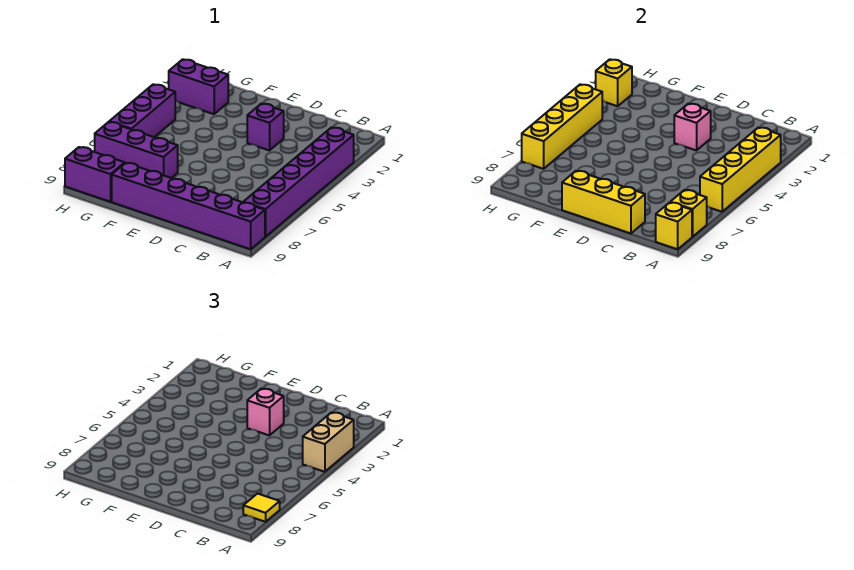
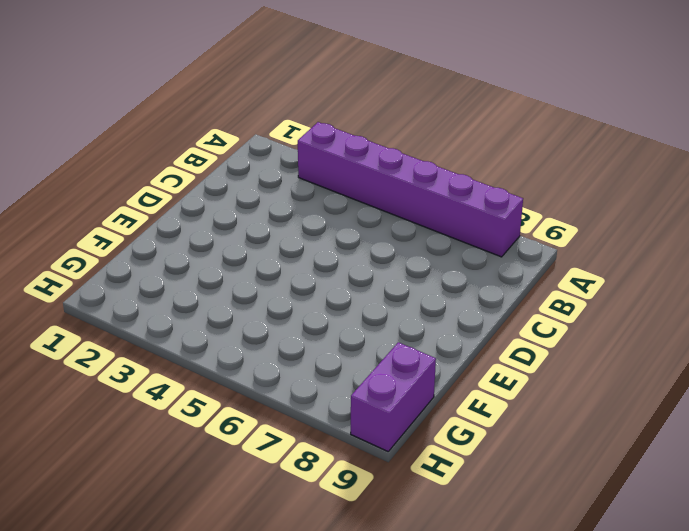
none -> purple 1x6 brick [112,163,265,249]
none -> purple 1x1 brick [247,104,284,151]
none -> purple 1x3 brick [95,122,178,178]

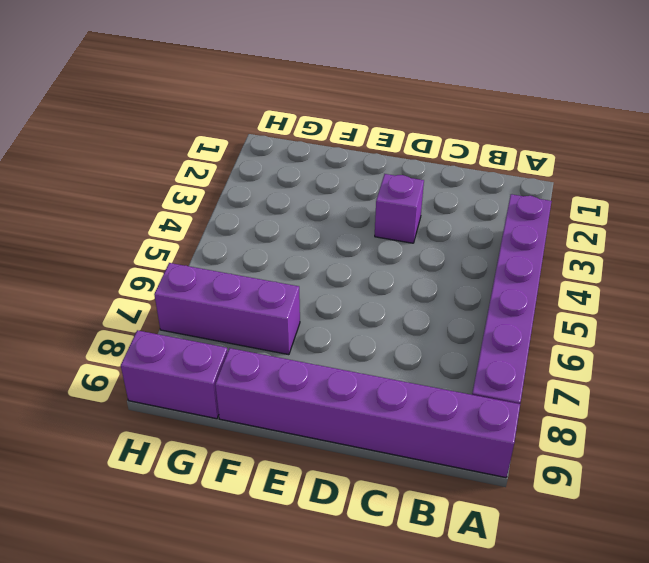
none -> purple 1x2 brick [169,59,228,114]
none -> purple 1x3 brick [109,84,175,137]
none -> yellow 1x4 brick [700,127,781,212]

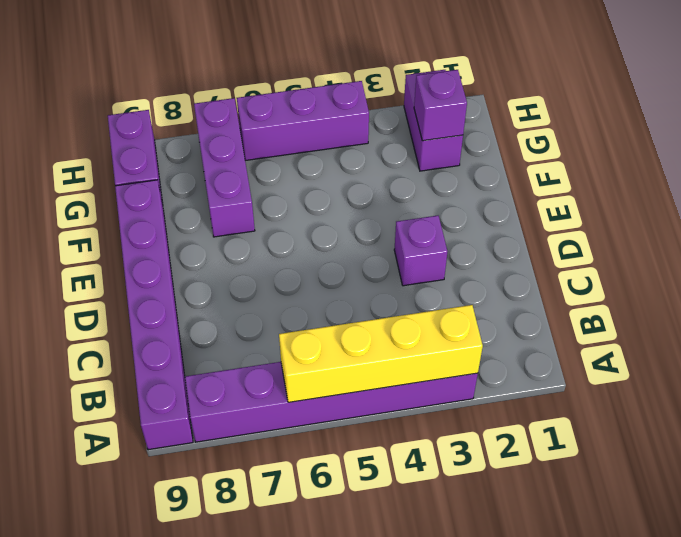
purple 1x1 brick [414,70,467,141] -> none
none -> yellow 1x1 brick [670,190,707,237]
none -> yellow 1x1 brick [656,202,692,249]
none -> yellow 1x3 brick [562,171,645,233]

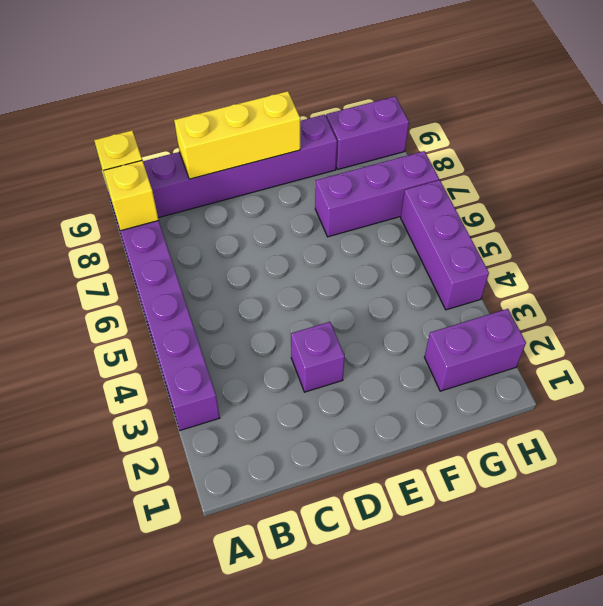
none -> yellow 1x4 brick [700,127,781,212]
none -> pink 1x1 brick [674,104,711,151]
none -> yellow 1x1 brick [596,59,632,106]

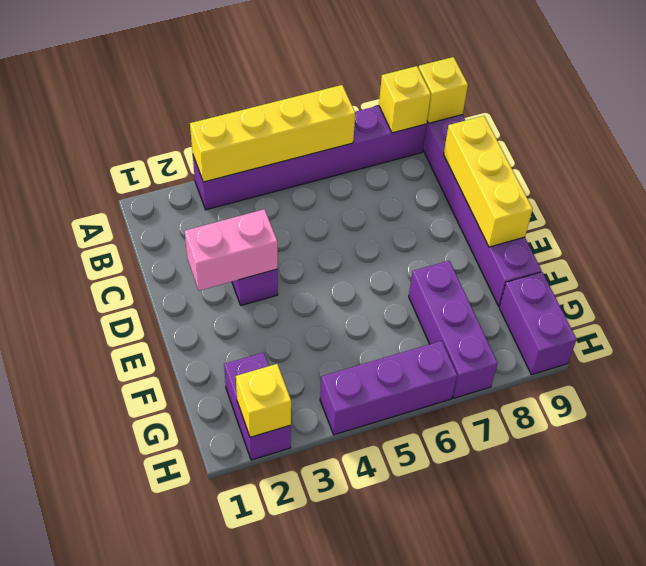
pink 1x2 brick [185,209,278,291] -> pink 1x1 brick [674,104,711,151]
none -> yellow 1x4 brick [522,84,602,169]
none -> tan 1x2 brick [303,412,354,472]
none -> yellow 1x1 tile [243,494,280,522]

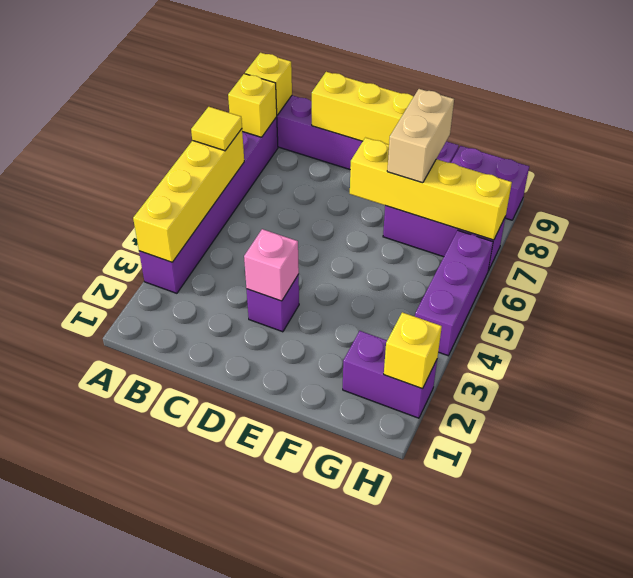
yellow 1x1 tile [191,107,242,151] -> yellow 1x1 tile moved to [243,494,280,522]
yellow 1x4 brick [350,138,512,240] -> yellow 1x4 brick turned to [522,84,602,169]
tan 1x2 brick [387,89,454,183] -> tan 1x2 brick moved to [303,412,354,472]
none -> pink 1x1 brick [247,389,284,436]

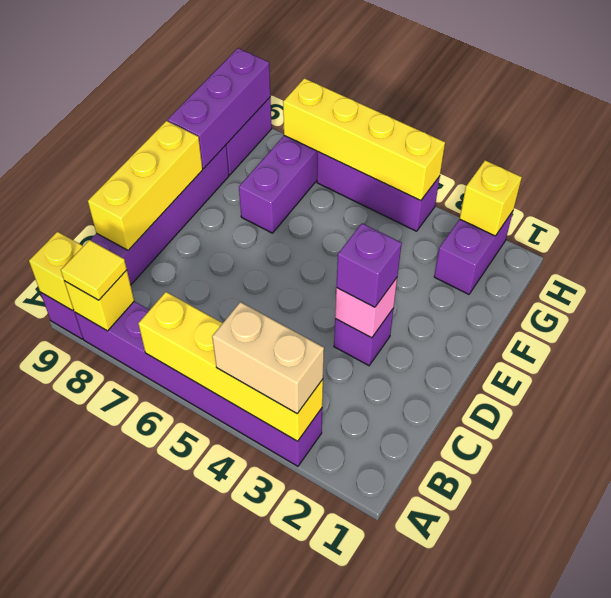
purple 1x1 brick [336,223,402,307] -> pink 1x1 brick [247,389,284,436]
purple 1x3 brick [168,48,270,168] -> none

